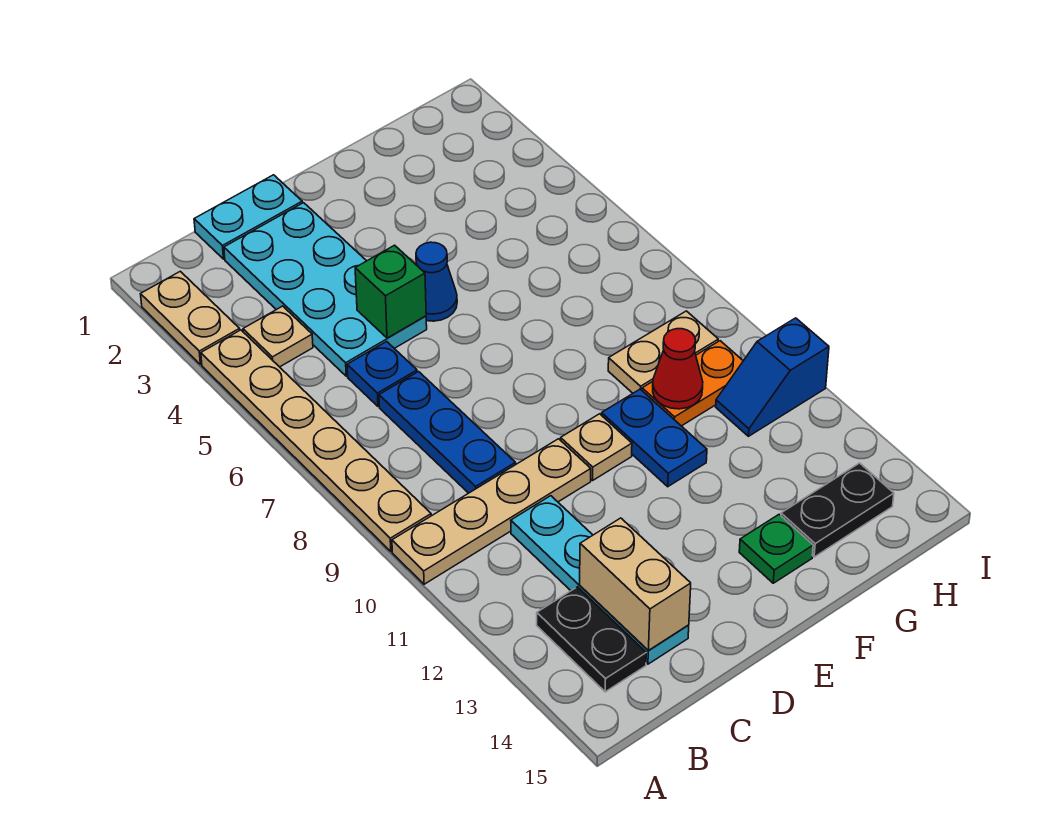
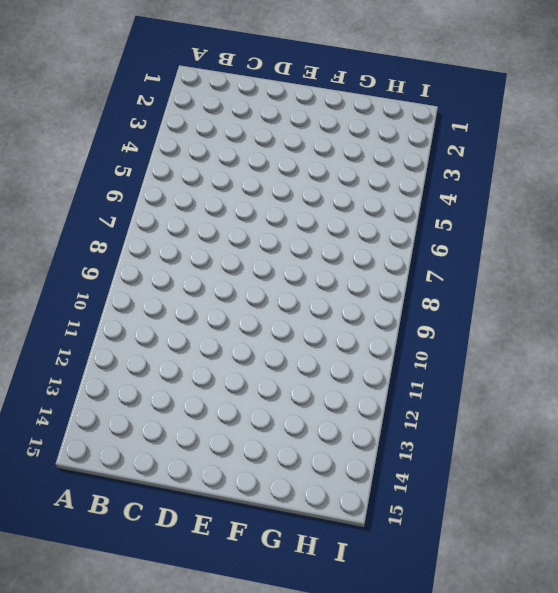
none -> tan 1x2 plate [141,271,240,364]
none -> tan 1x6 plate [201,330,431,551]
none -> tan 1x4 plate [392,439,591,584]

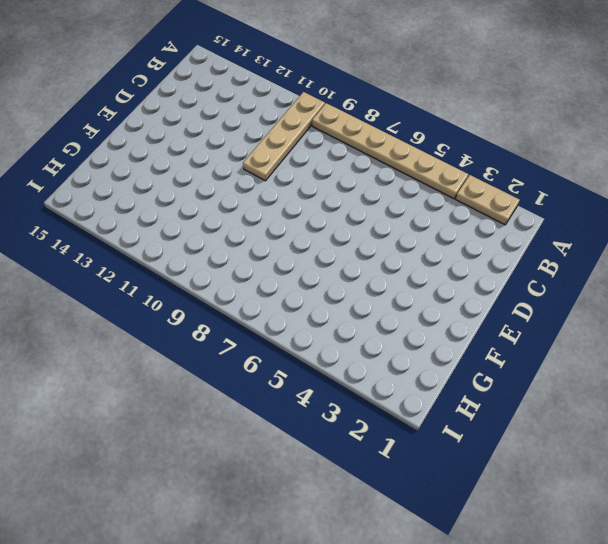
none -> tan 1x1 plate [243,306,313,367]
none -> black 1x2 plate [537,587,646,692]
none -> cyan 1x2 plate [194,175,302,259]

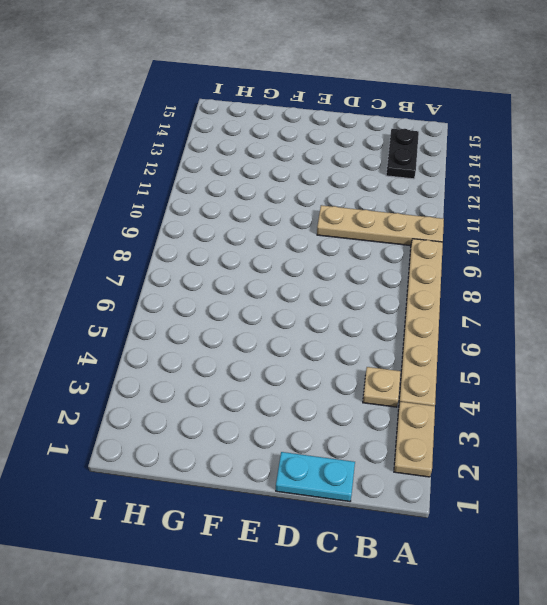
none -> cyan 2x4 plate [224,203,427,376]
none -> blue 1x1 plate [347,341,417,407]
none -> blue 1x3 plate [379,372,516,493]

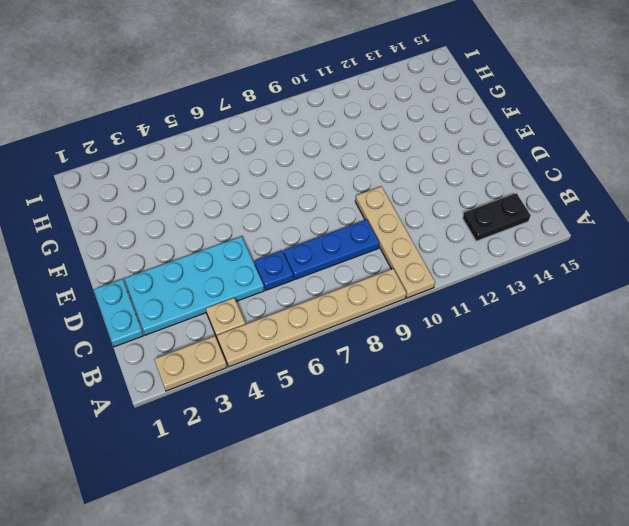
none -> cyan 1x4 plate [511,496,689,664]
none -> blue 1x1 cone [416,242,457,321]
none -> tan 1x1 plate [561,414,632,480]

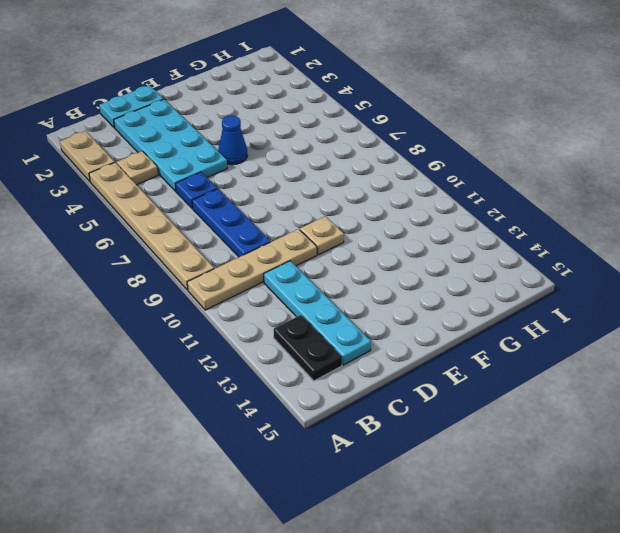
none -> blue 1x2 plate [602,389,707,487]
none -> green 1x1 plate [739,515,813,583]
none -> tan 1x2 plate [608,311,718,393]

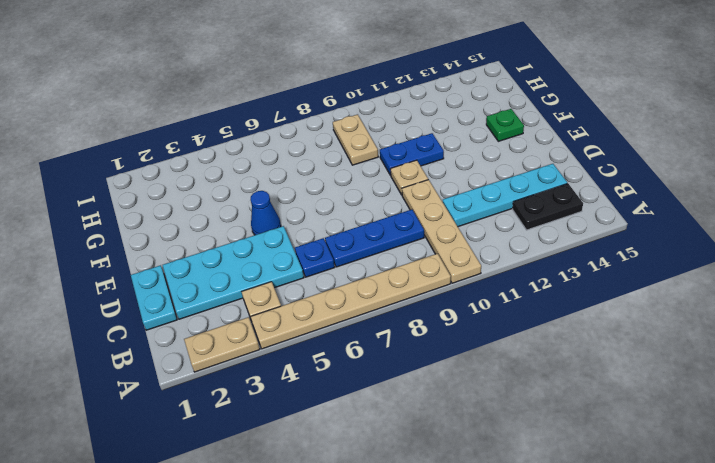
none -> orange 1x2 plate [642,341,743,426]
none -> black 1x2 plate [781,463,894,557]
none -> blue 1x2 slope [716,318,829,436]

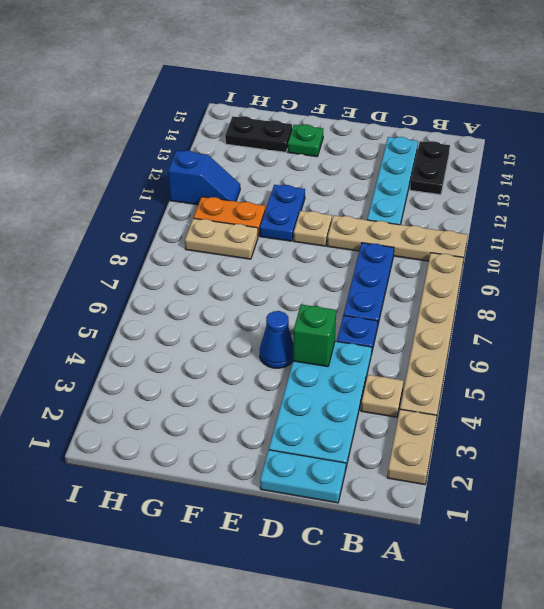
none -> tan 1x2 brick [580,518,691,650]
none -> red 1x1 cone [653,329,703,409]

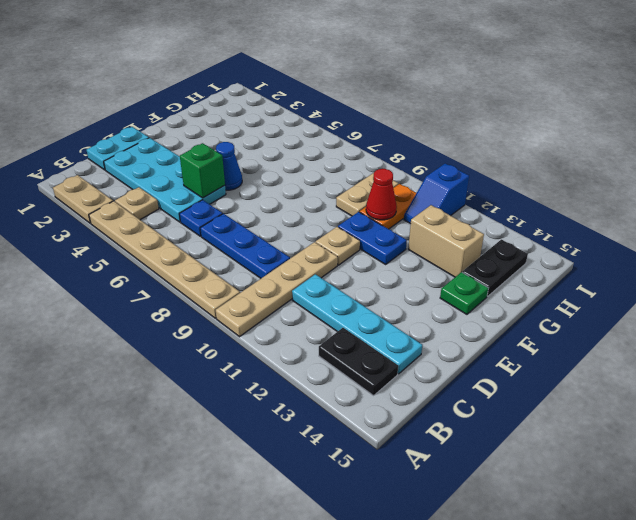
tan 1x2 brick [408,205,484,277] -> tan 1x2 brick moved to [580,518,691,650]

